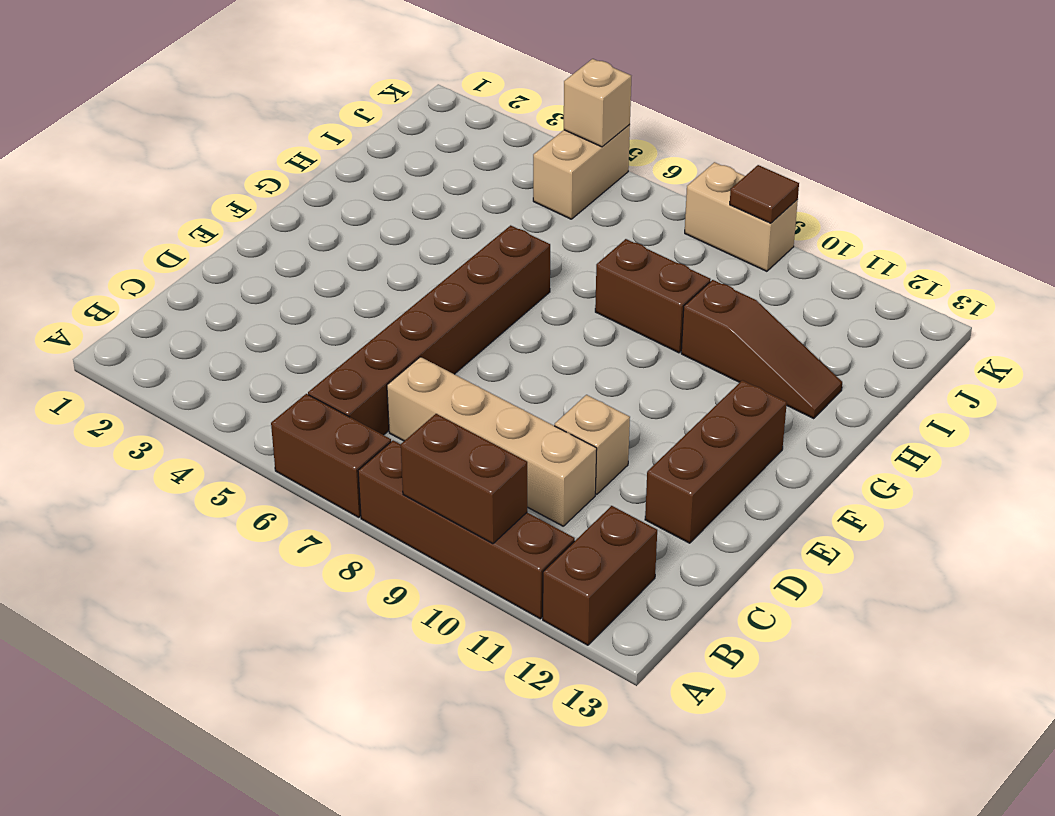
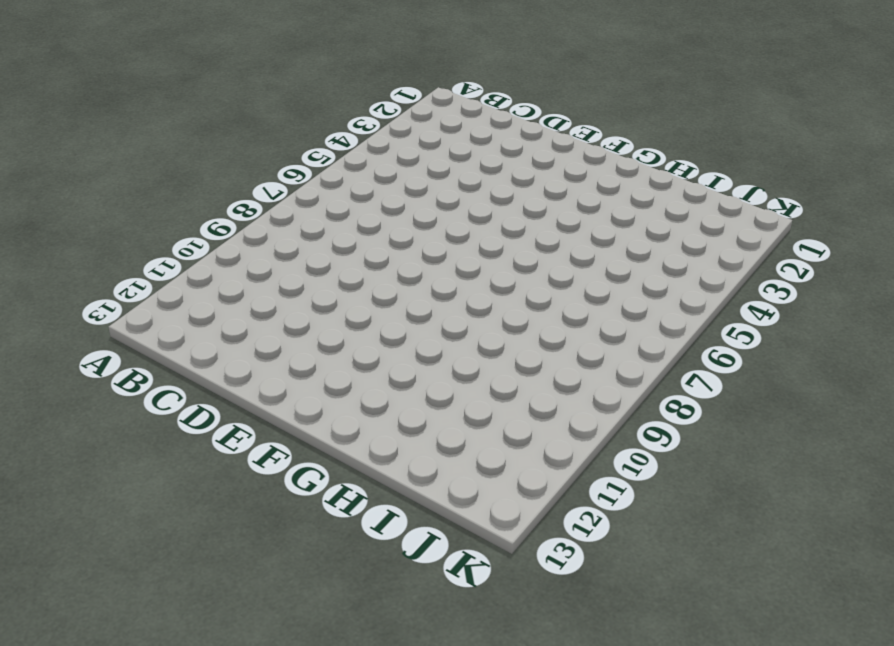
none -> brown 1x2 brick [271,394,391,517]
none -> brown 1x4 brick [358,441,575,619]
none -> brown 1x2 brick [543,506,657,645]

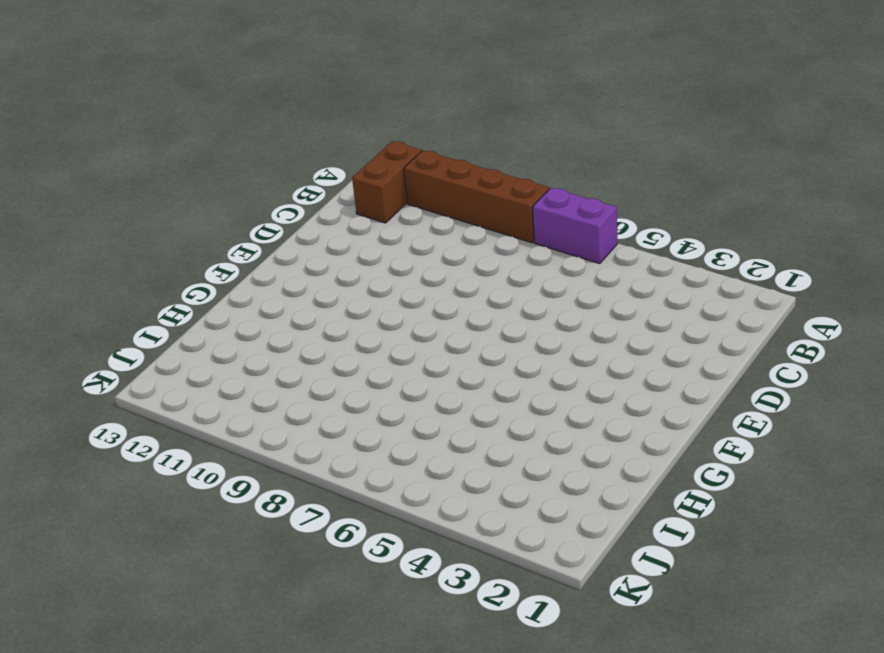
purple 1x2 brick [533,188,617,264] -> brown 1x2 brick [271,394,391,517]
none -> brown 1x6 brick [308,225,550,435]
none -> tan 1x4 brick [387,357,597,526]
none -> tan 1x1 brick [554,395,630,494]

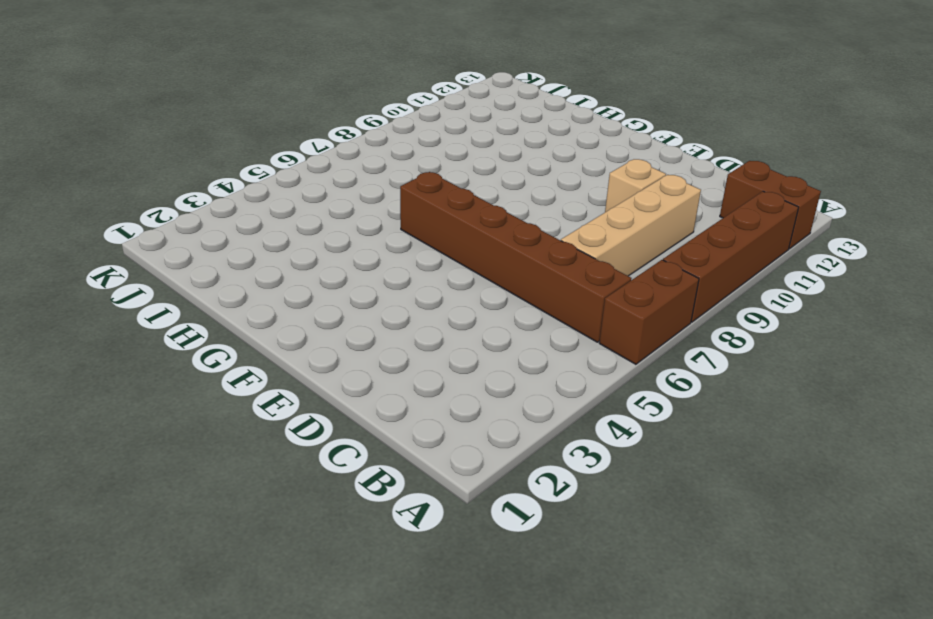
none -> brown 1x3 brick [645,380,787,543]
none -> brown 1x2 brick [595,239,711,353]
none -> brown 1x3 slope [681,280,842,418]

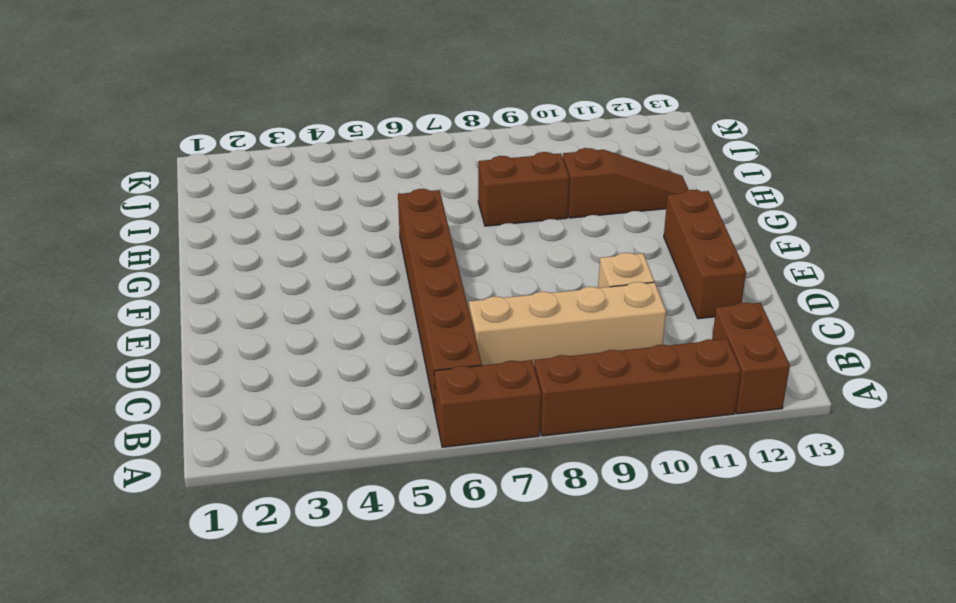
none -> tan 1x2 brick [533,125,630,219]
none -> tan 1x2 brick [685,162,798,271]
none -> brown 1x2 brick [401,414,527,544]

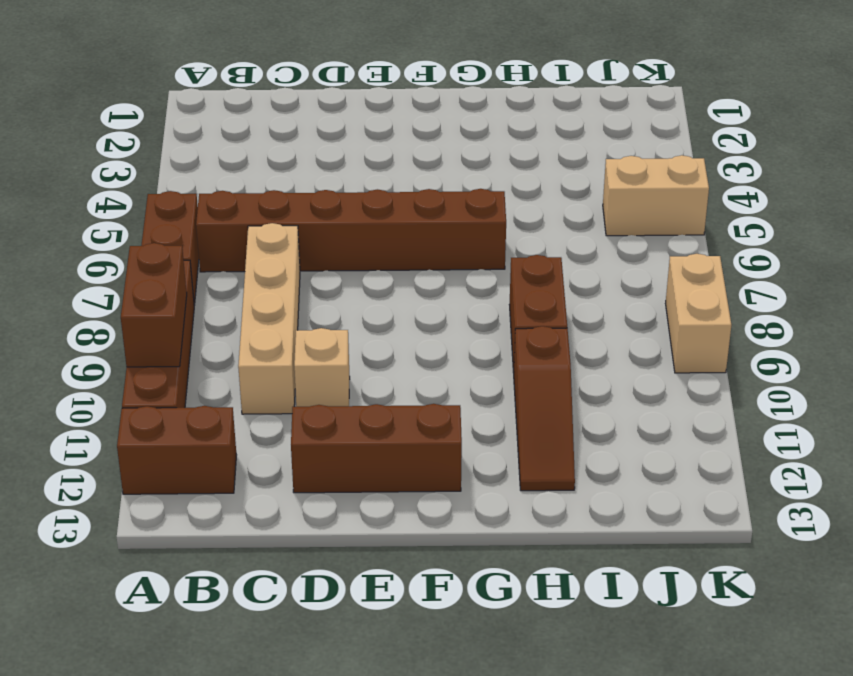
none -> tan 1x1 brick [564,59,631,147]
none -> brown 1x1 tile [730,165,799,223]

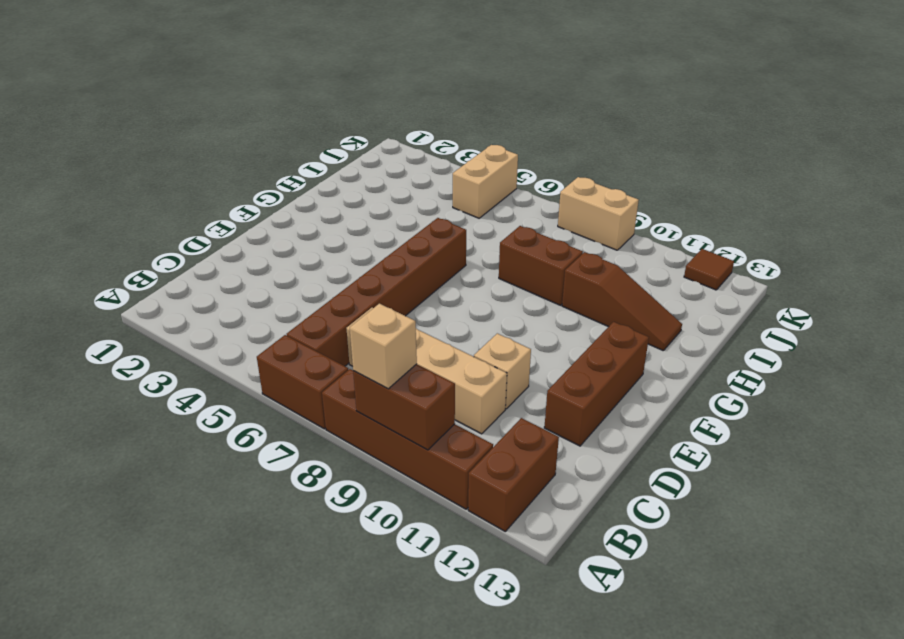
tan 1x1 brick [350,304,417,389] -> tan 1x1 brick moved to [564,59,631,147]
brown 1x1 tile [684,249,734,290] -> brown 1x1 tile moved to [730,165,799,223]

